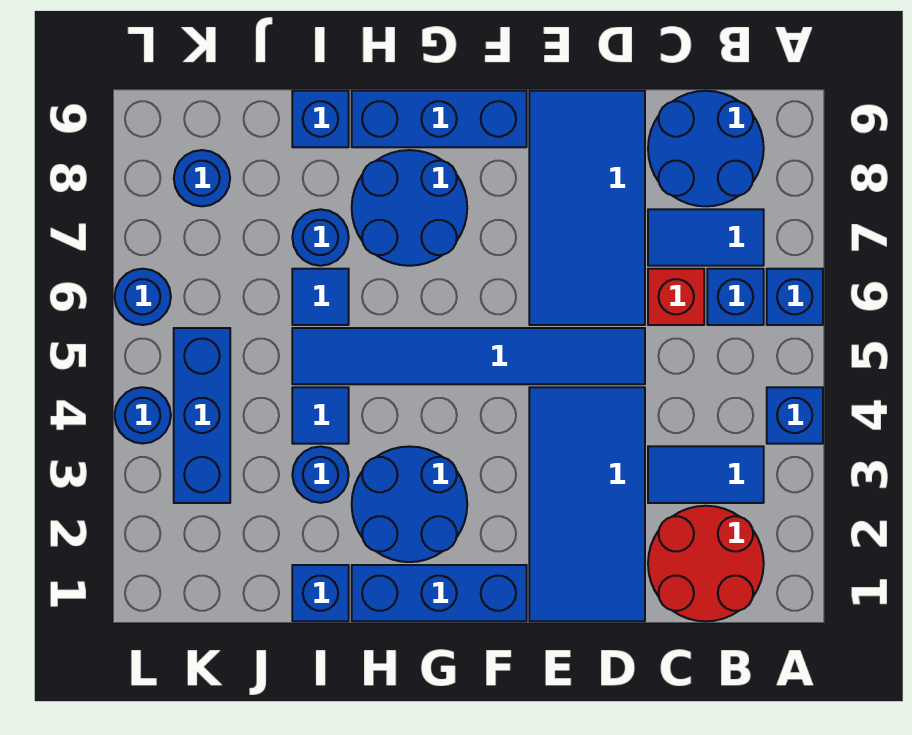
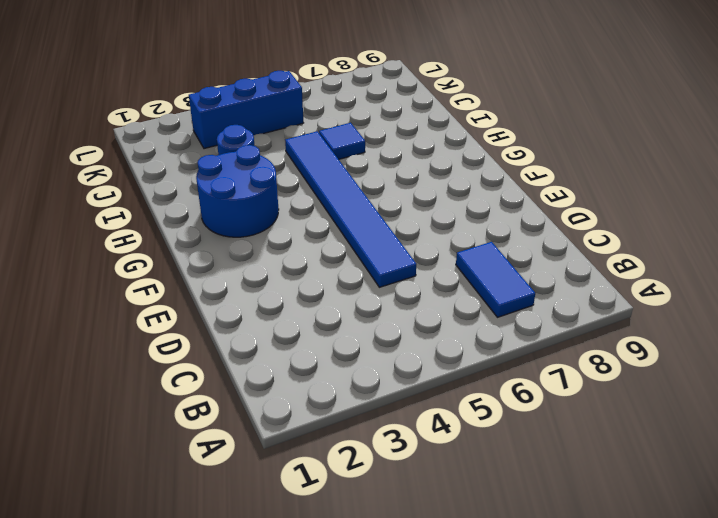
none -> blue 1x1 brick [767,387,823,444]
none -> blue 1x1 brick [767,269,823,325]
none -> red 2x2 round brick [648,506,764,621]

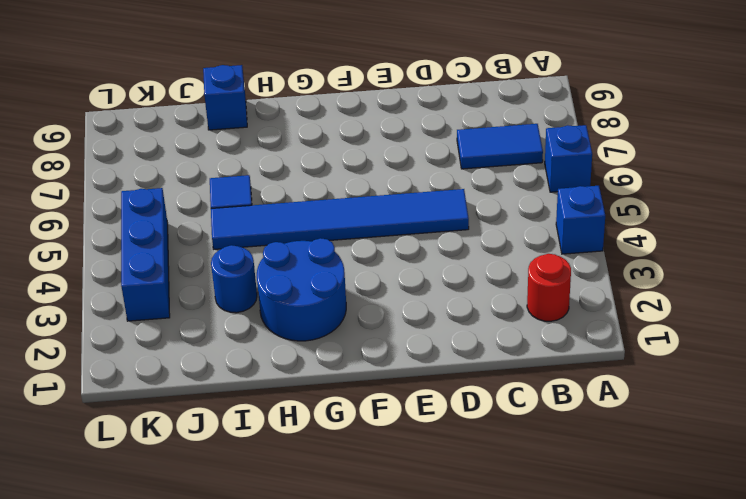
red 1x1 round brick [527,254,571,321] -> red 2x2 round brick [648,506,764,621]
none -> blue 1x2 tile [648,446,764,503]
none -> blue 1x1 brick [707,269,764,325]
none -> blue 2x2 round brick [648,91,764,206]

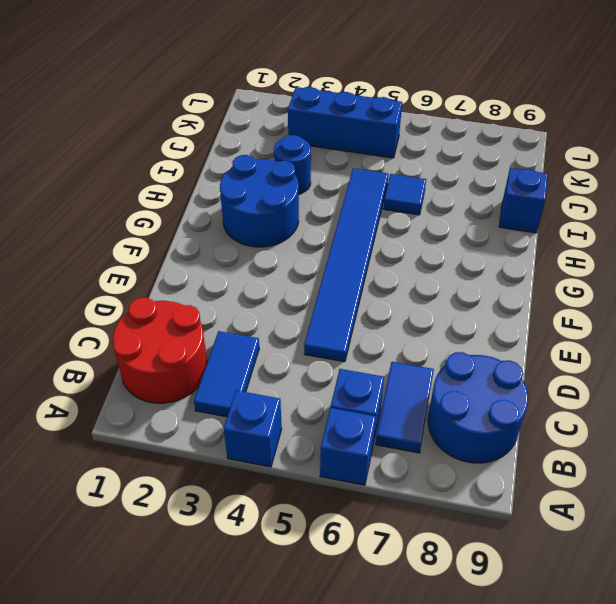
none -> red 1x1 brick [648,269,704,325]
none -> blue 2x4 tile [529,387,645,621]
none -> blue 2x4 tile [529,91,645,325]

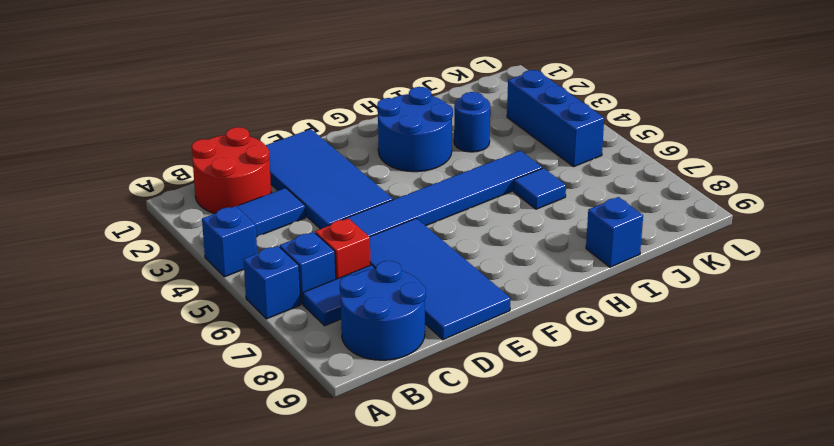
none -> blue 1x3 brick [352,565,527,621]
none -> blue 1x3 brick [352,91,527,147]
none -> blue 2x2 round brick [352,150,467,266]

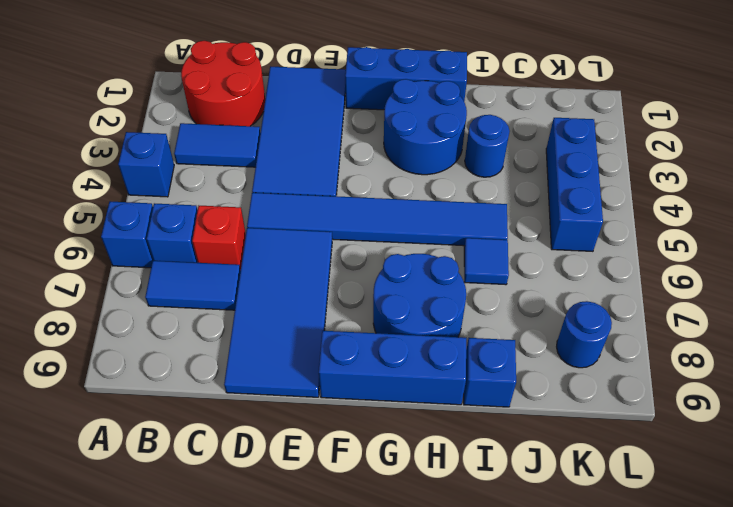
none -> blue 2x2 round brick [648,91,764,206]
none -> blue 1x1 brick [292,565,349,621]
none -> blue 1x1 tile [292,387,349,444]

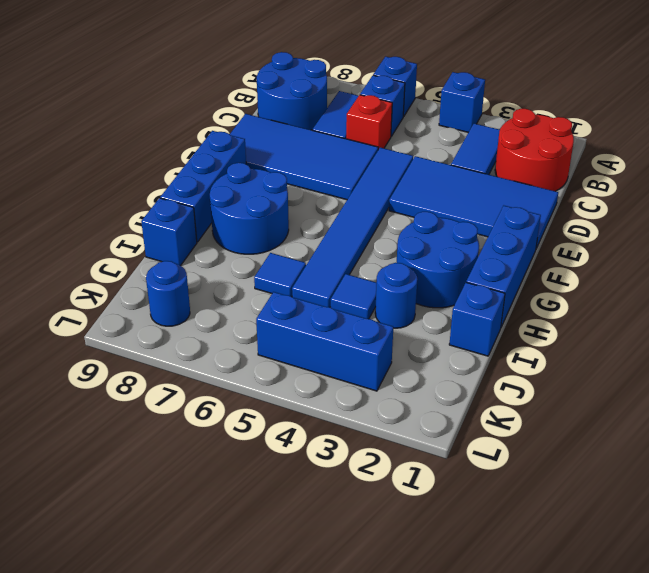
none -> blue 1x1 round brick [292,209,349,266]
none -> blue 1x1 round brick [115,387,171,444]
none -> blue 1x1 round brick [115,269,171,325]

